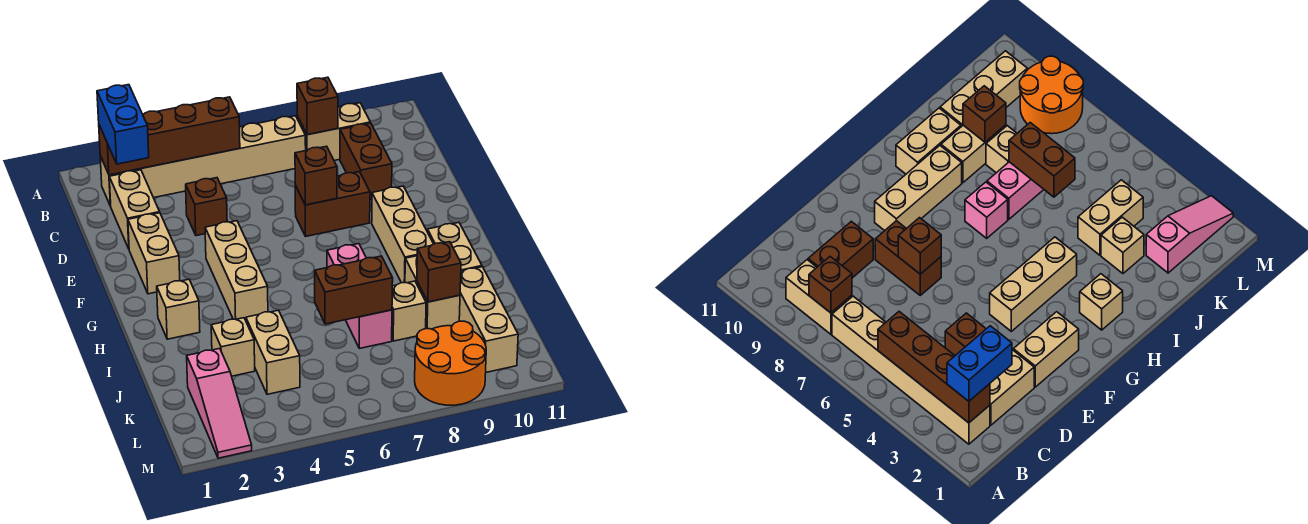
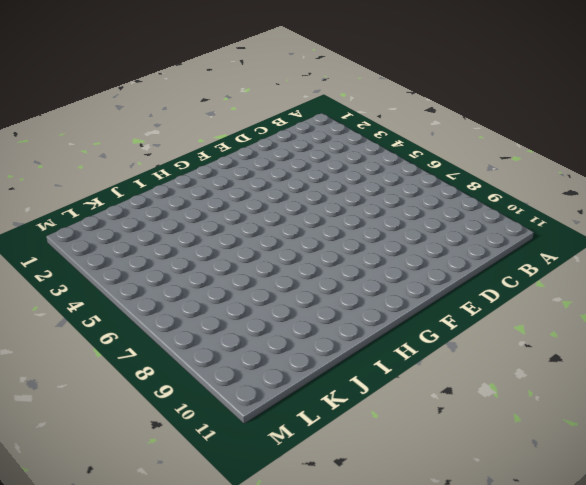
none -> tan 1x6 brick [100,116,306,206]
none -> tan 1x2 brick [297,103,370,161]
none -> tan 1x2 brick [109,170,160,248]

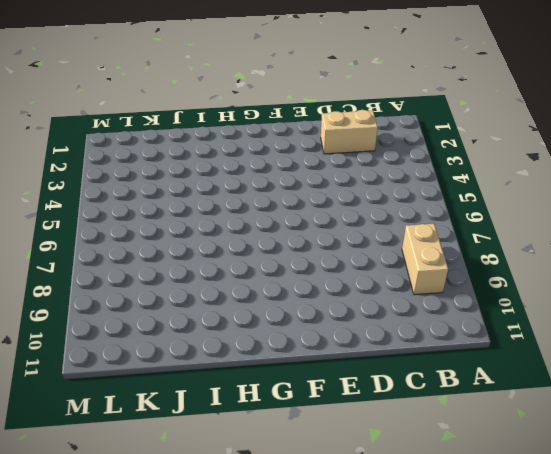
none -> tan 1x6 brick [100,116,306,206]
none -> brown 1x2 brick [340,123,392,199]
none -> brown 1x1 brick [186,178,227,236]

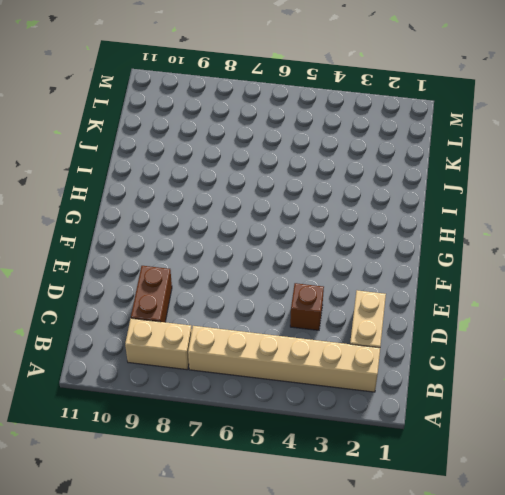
none -> tan 1x2 brick [128,213,180,294]
none -> brown 1x2 brick [295,172,370,236]
none -> tan 1x3 brick [205,221,268,320]

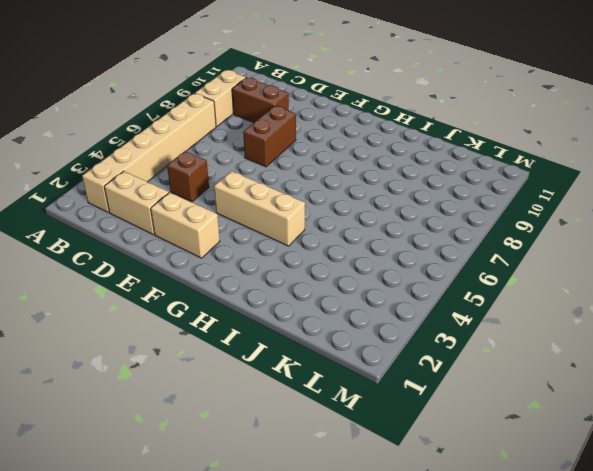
none -> tan 1x3 brick [372,186,433,283]
none -> tan 1x1 brick [157,279,200,339]
none -> pink 1x1 brick [327,244,366,268]

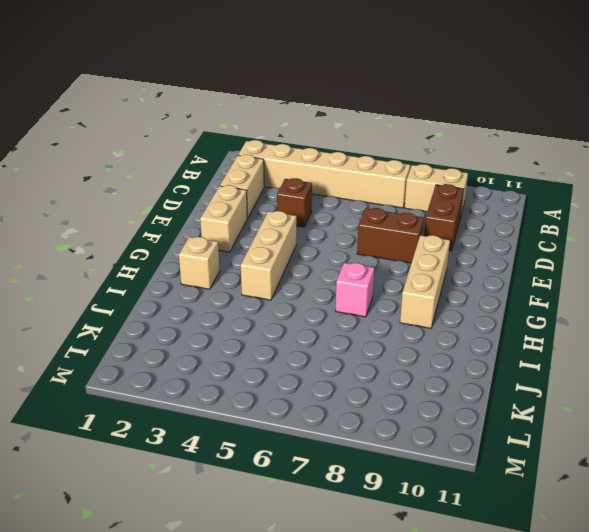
none -> tan 1x2 brick [428,223,482,271]
none -> pink 1x2 brick [346,310,392,348]
none -> tan 1x2 brick [405,256,460,329]

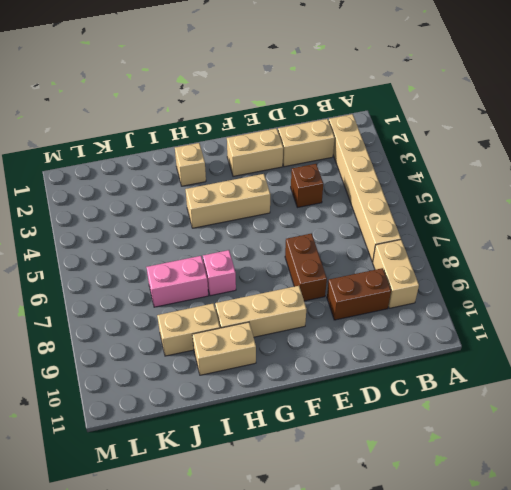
none -> tan 1x1 brick [211,318,255,376]
none -> tan 1x2 brick [246,310,300,394]
none -> tan 1x1 brick [392,281,426,341]

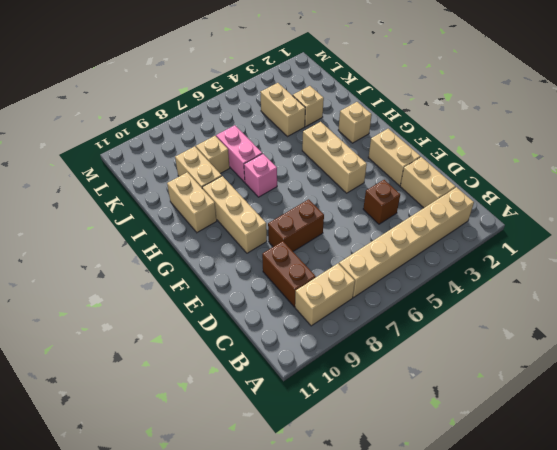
none -> tan 1x3 brick [459,267,518,372]
none -> pink 1x3 slope [187,348,252,458]
none -> orange 2x2 round brick [415,321,486,405]

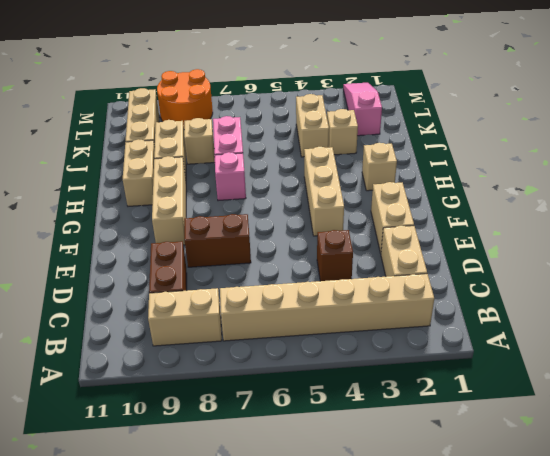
none -> brown 1x4 brick [99,97,240,175]
none -> brown 1x1 brick [297,77,338,135]
none -> brown 1x1 brick [295,146,337,205]

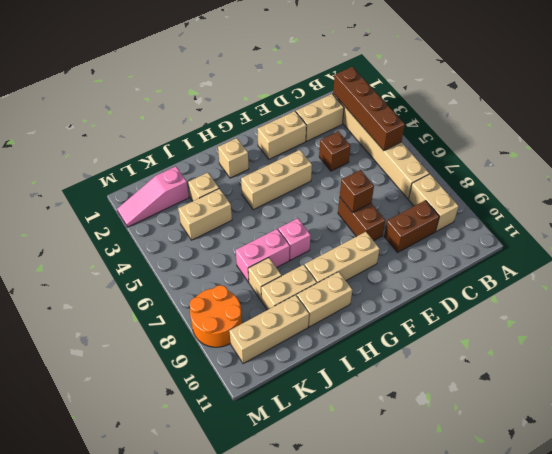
none -> brown 1x1 brick [297,77,338,135]
none -> brown 1x2 brick [315,256,393,324]
none -> brown 1x1 brick [417,242,461,302]

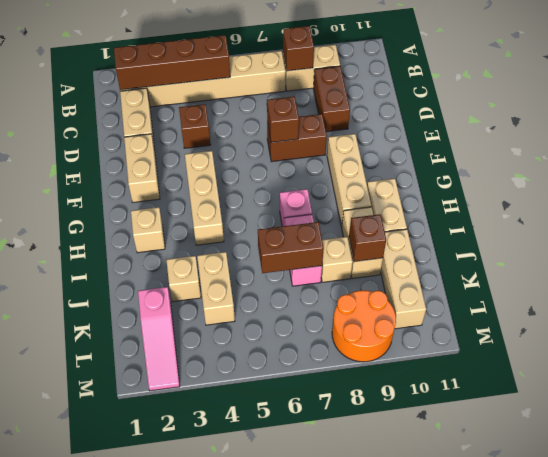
none -> blue 1x2 brick [97,85,149,164]

